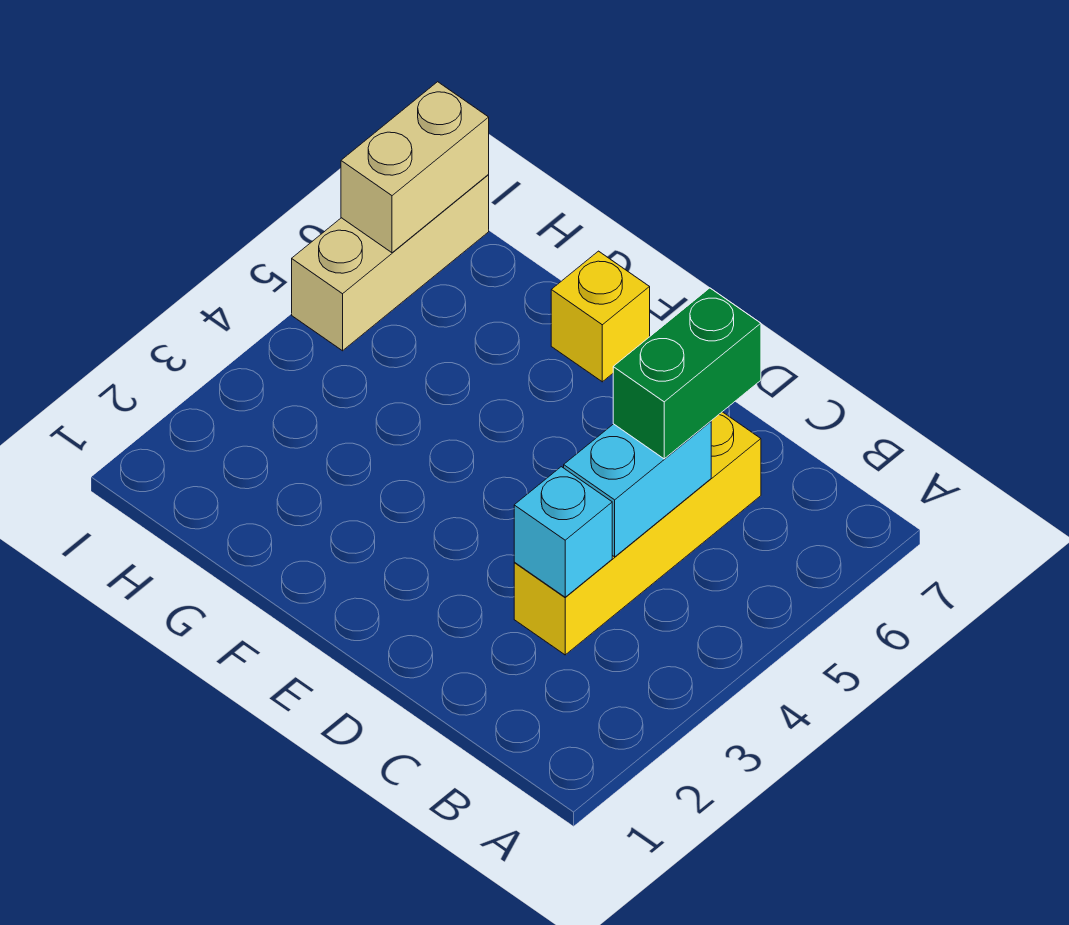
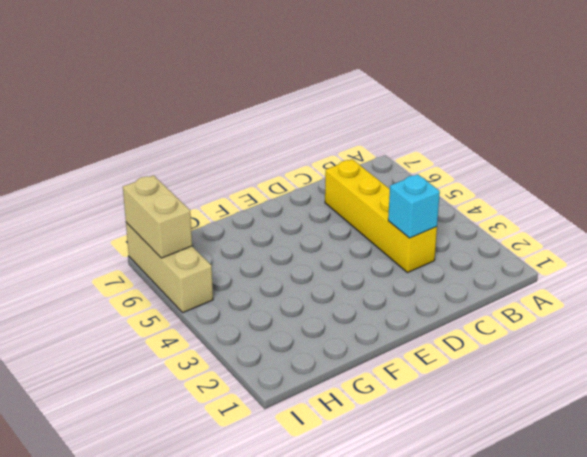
none -> yellow 1x1 brick [551,251,650,382]
none -> cyan 1x2 brick [564,421,711,557]

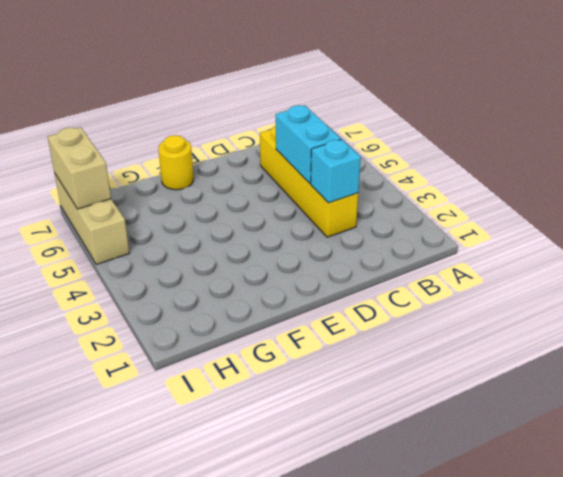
yellow 1x1 round brick [158,135,193,190] -> yellow 1x1 brick [551,251,650,382]
none -> green 1x2 brick [613,288,761,459]

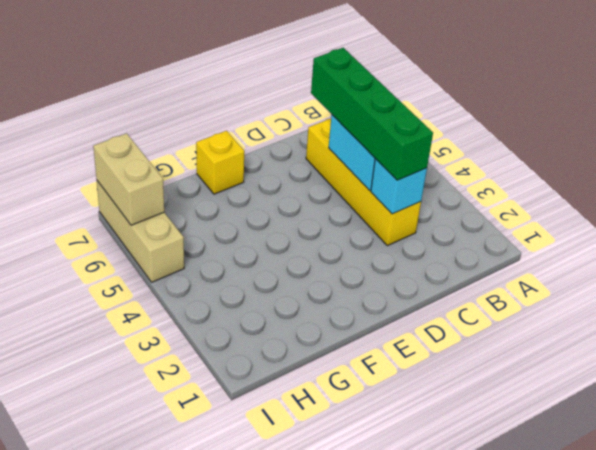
green 1x4 brick [311,48,433,180] -> green 1x2 brick [613,288,761,459]

